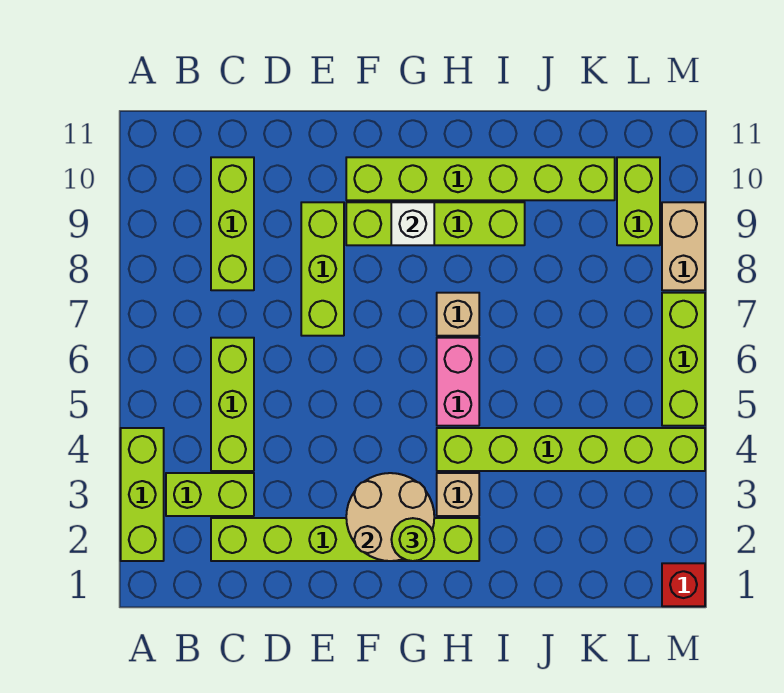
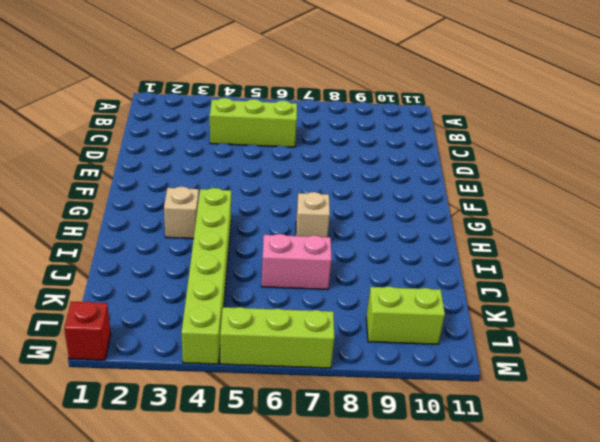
pink 1x2 brick [261,234,331,289] -> pink 1x2 brick moved to [437,338,479,426]
none -> lime 1x3 brick [121,428,164,561]
none -> lime 1x2 brick [166,473,254,516]
none -> lime 1x6 brick [211,518,479,561]

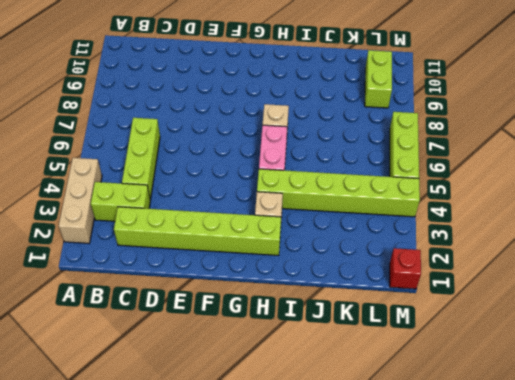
tan 1x3 brick [59,158,102,243] -> lime 1x3 brick [121,428,164,561]
none -> lime 1x3 brick [211,157,254,290]
none -> lime 1x3 brick [301,202,344,336]
none -> lime 1x4 brick [346,202,525,245]

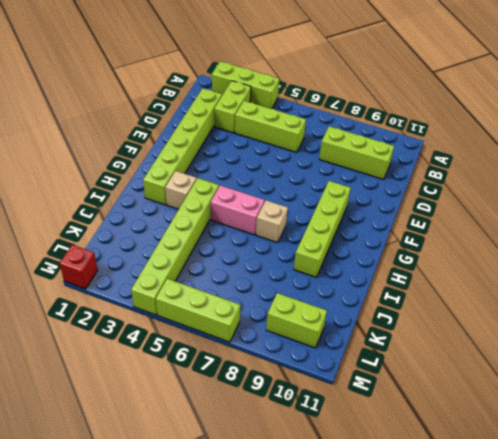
none -> lime 1x3 brick [301,202,344,336]
none -> lime 1x6 brick [346,157,615,200]
none -> tan 1x2 brick [662,202,705,290]

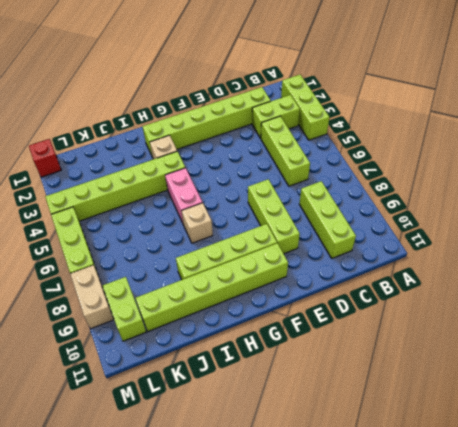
none -> tan 2x2 round brick [346,473,434,561]
none -> white 1x1 brick [391,202,434,245]
none -> lime 1x1 round brick [391,518,434,561]

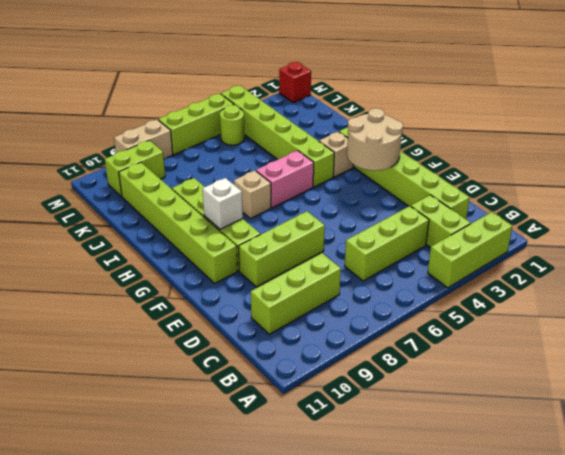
lime 1x1 round brick [220,105,245,145] -> lime 1x1 round brick moved to [391,518,434,561]

